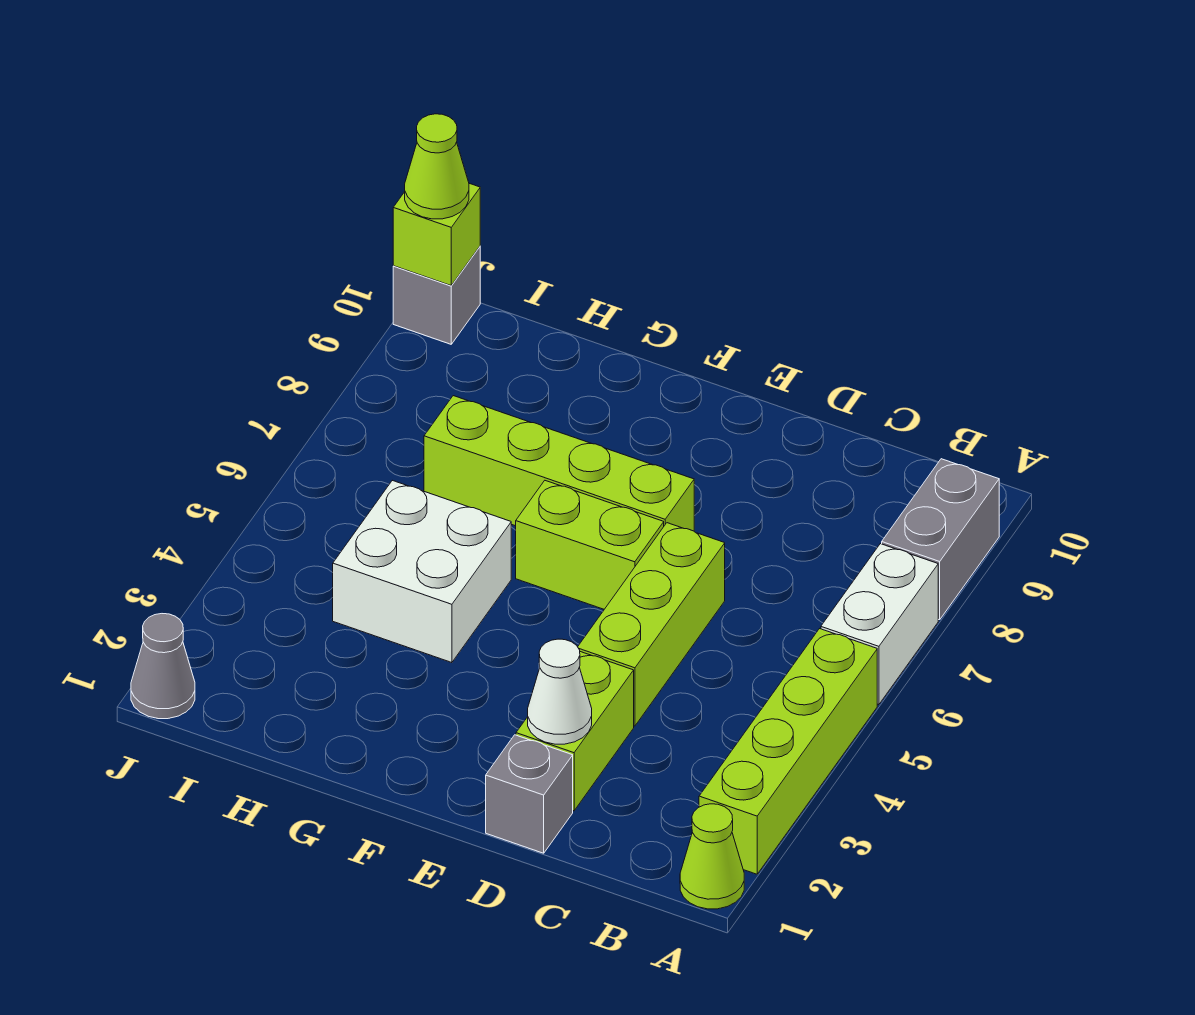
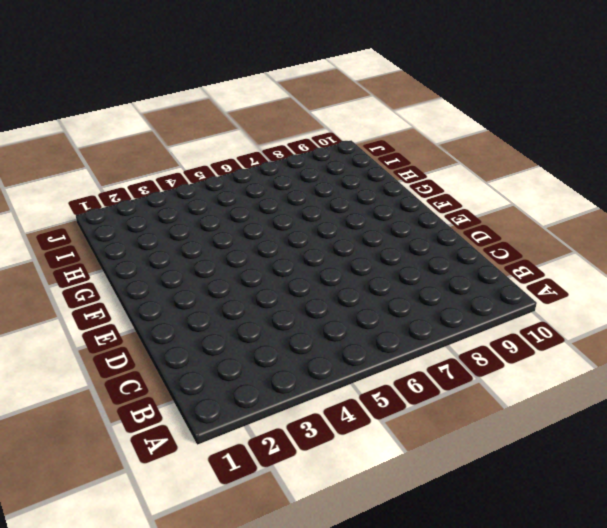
none -> lime 1x1 cone [680,804,744,909]
none -> lime 1x4 brick [699,629,877,874]
none -> white 1x2 brick [821,544,938,705]

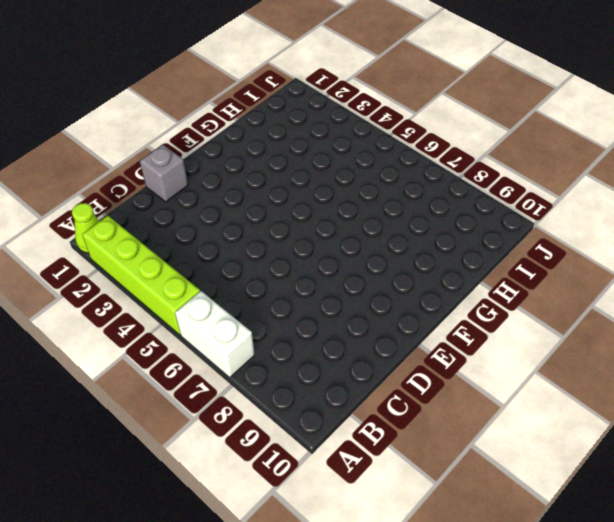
none -> grey 1x2 brick [882,459,999,620]
none -> lime 1x2 brick [516,652,634,811]
none -> lime 1x3 brick [578,523,725,726]

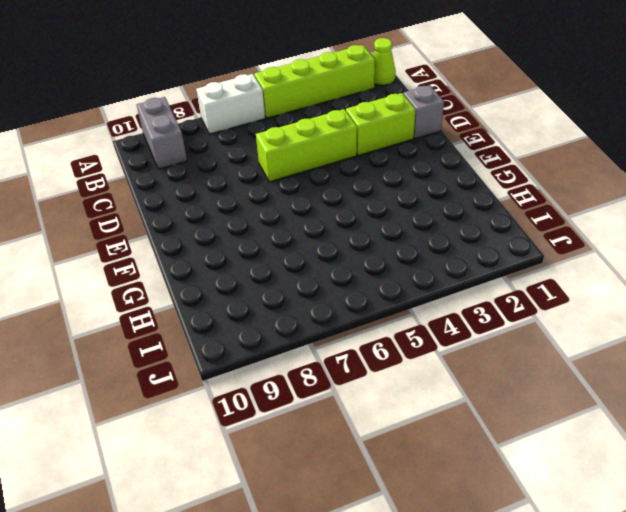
grey 1x2 brick [137,97,187,169] -> grey 1x2 brick turned to [882,459,999,620]
none -> lime 1x2 brick [516,481,664,609]
none -> lime 1x4 brick [424,396,694,531]
none -> white 2x2 brick [333,480,511,663]

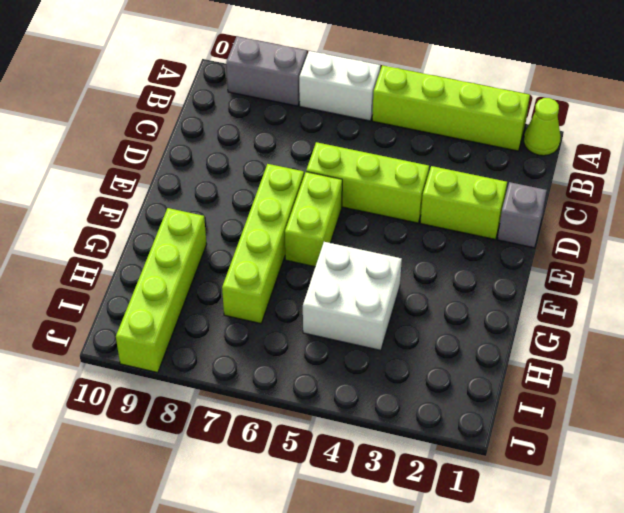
lime 1x4 brick [116,208,207,373] -> none
none -> grey 1x1 cone [131,614,195,719]
none -> grey 1x1 brick [393,247,480,344]
none -> white 1x1 cone [528,639,592,744]

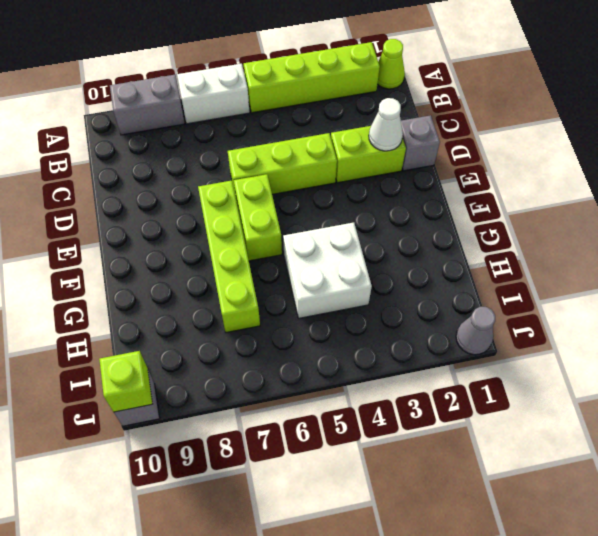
none -> lime 1x1 cone [405,114,469,219]

